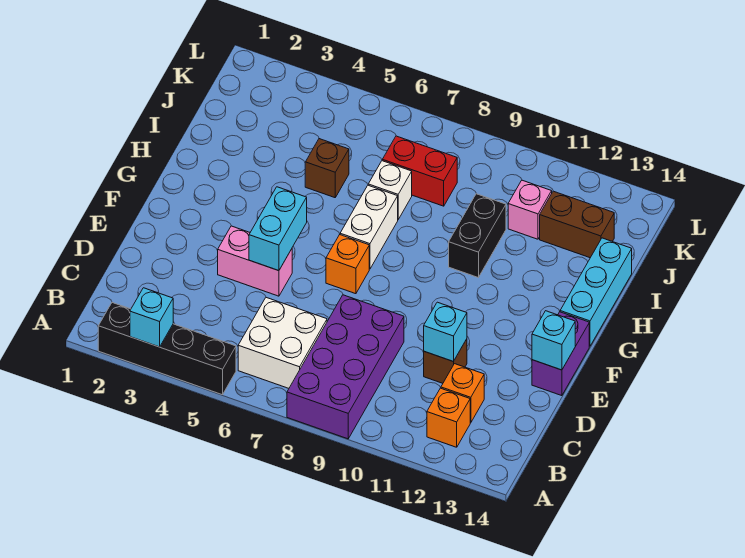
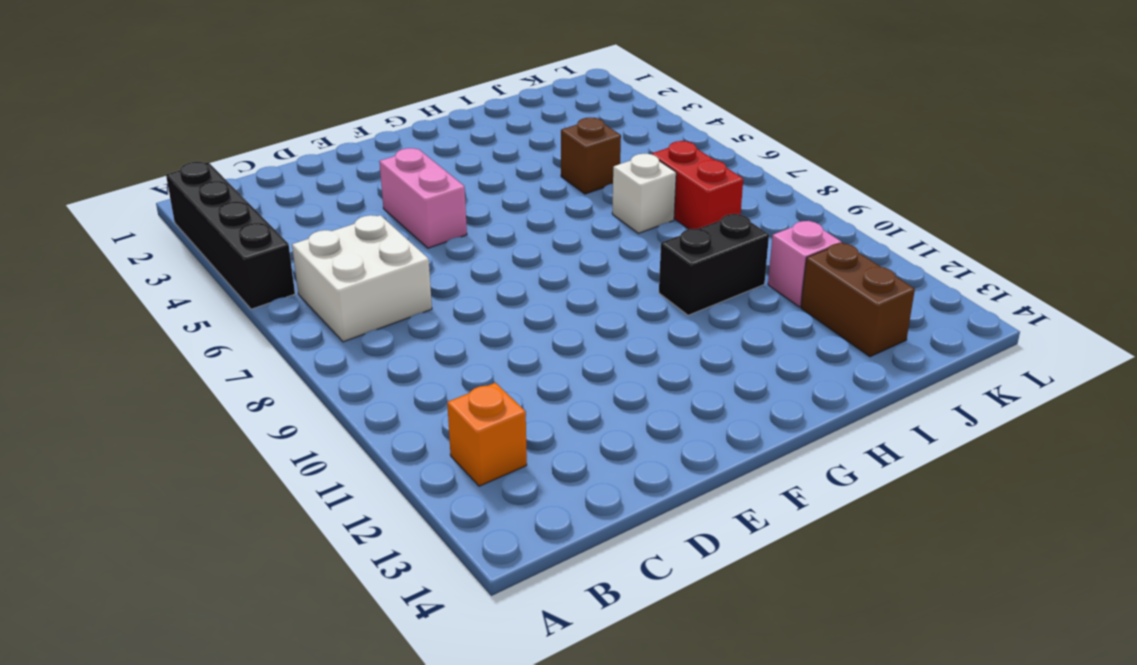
none -> purple 2x4 brick [287,295,404,439]
none -> orange 1x1 brick [441,364,484,423]
none -> brown 1x1 brick [424,339,467,383]

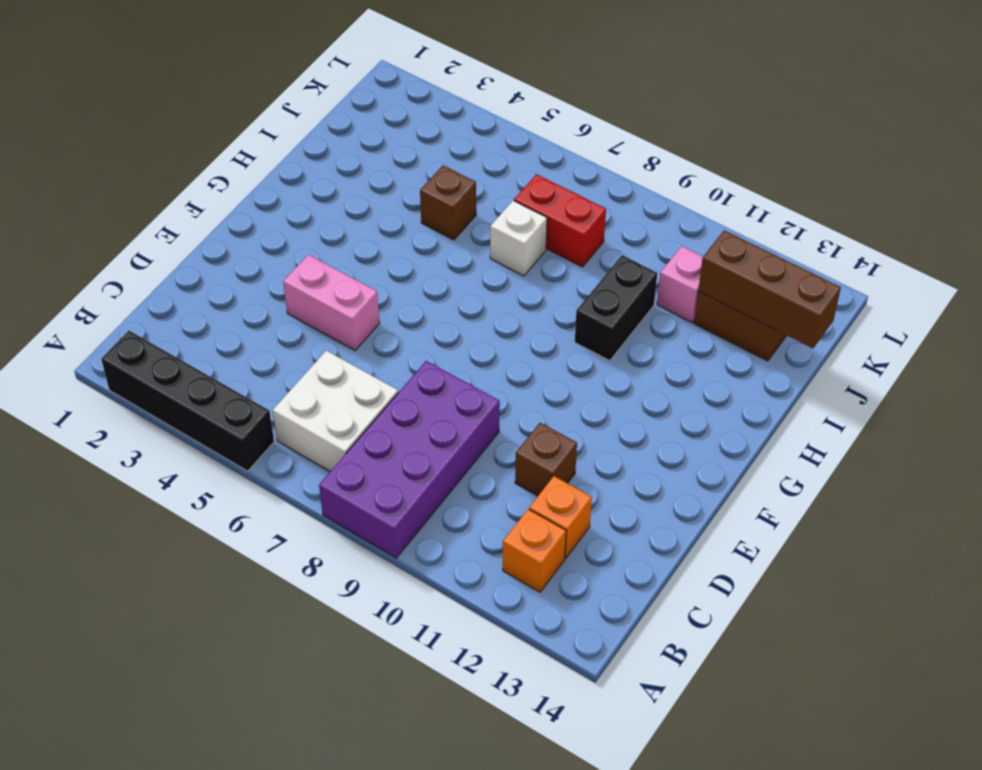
brown 1x3 brick [698,230,841,348] -> none
none -> purple 1x2 brick [532,312,589,396]
none -> orange 1x1 brick [326,235,369,294]
none -> white 1x2 brick [340,185,398,269]

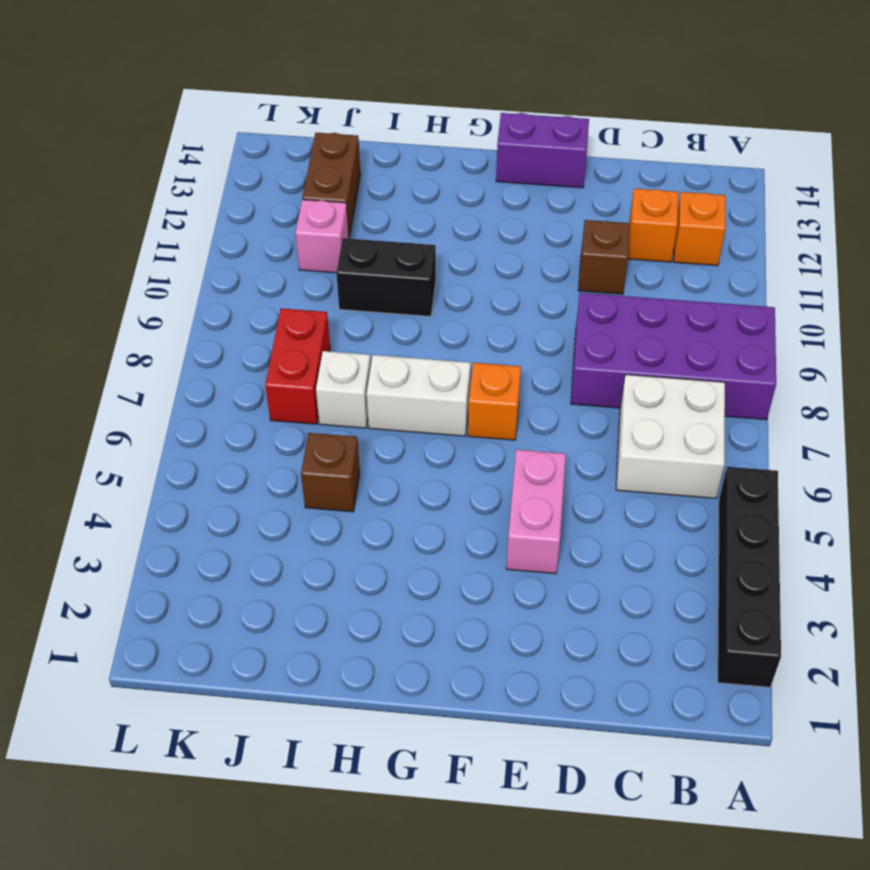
none -> cyan 1x3 brick [560,238,632,346]
none -> cyan 1x1 brick [130,288,173,347]
none -> cyan 1x1 brick [424,302,467,362]

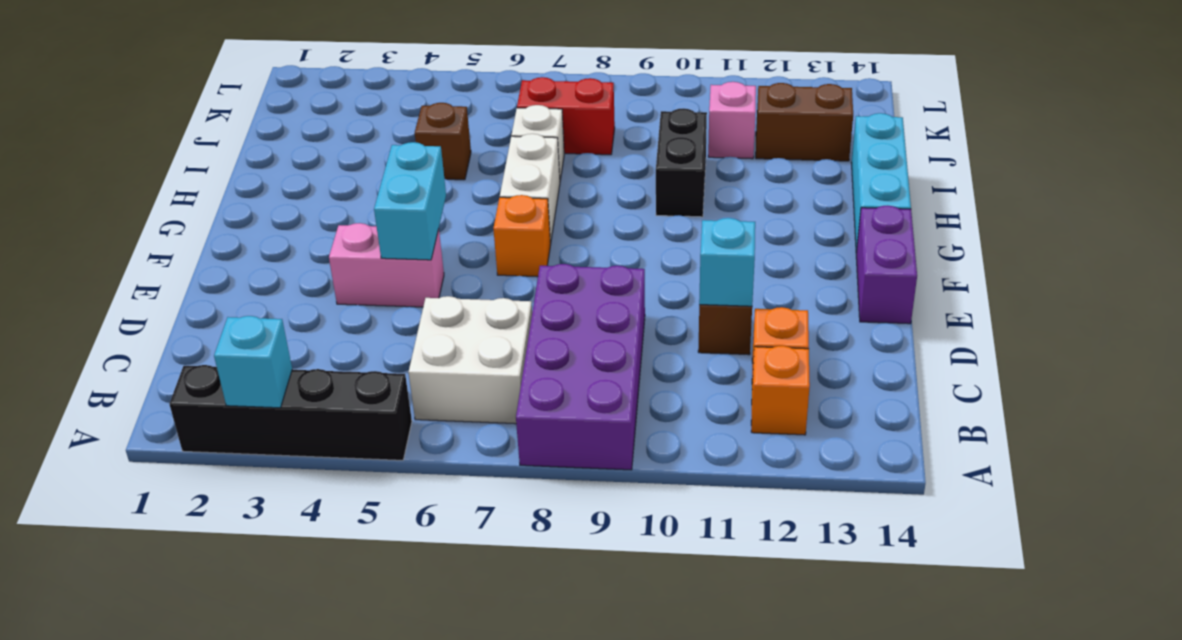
none -> cyan 1x1 brick [532,311,575,370]

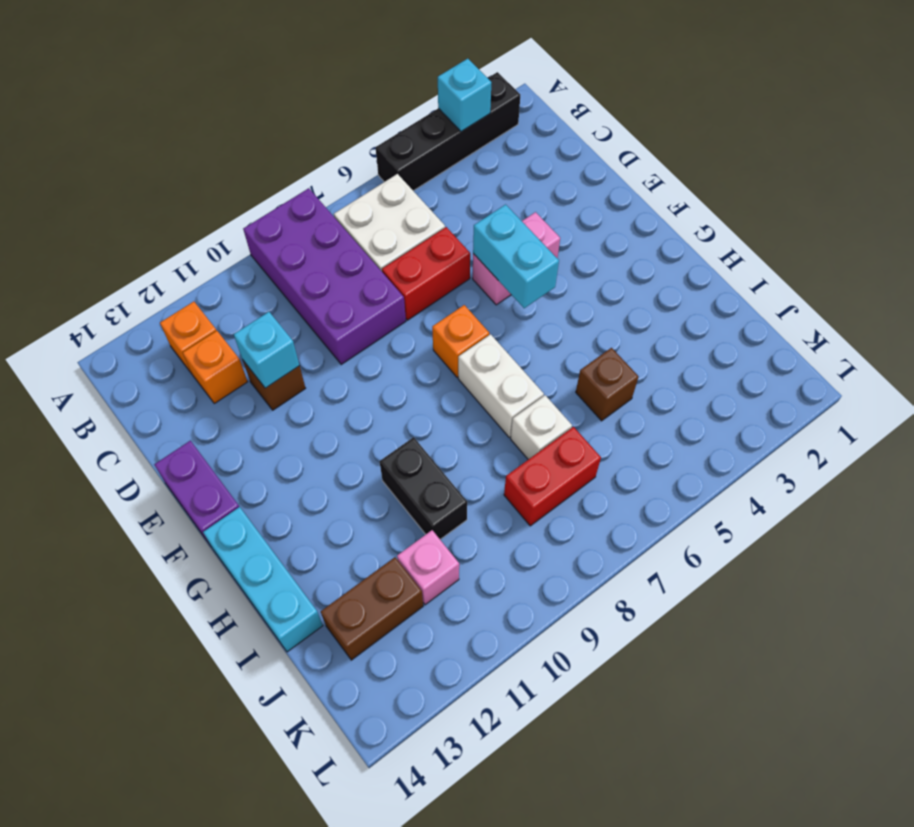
red 1x2 brick [382,227,470,320] -> none
none -> cyan 1x1 brick [532,311,575,370]

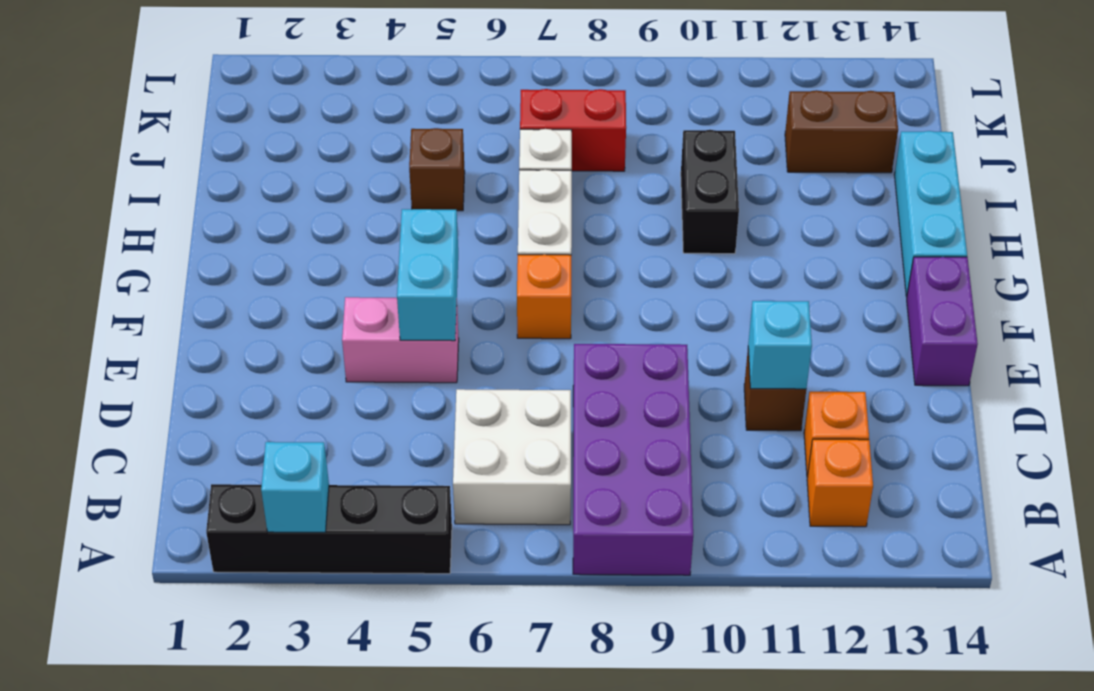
none -> pink 1x1 brick [508,180,552,239]
none -> cyan 1x1 brick [532,311,575,370]

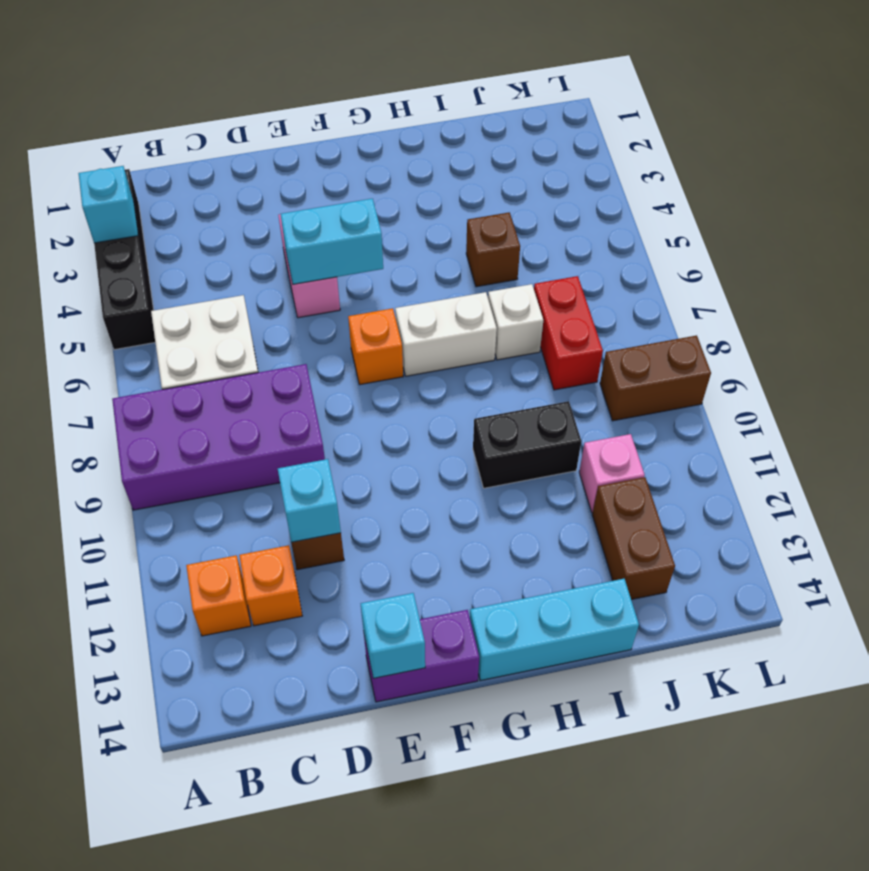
brown 1x2 brick [600,335,711,421] -> none

